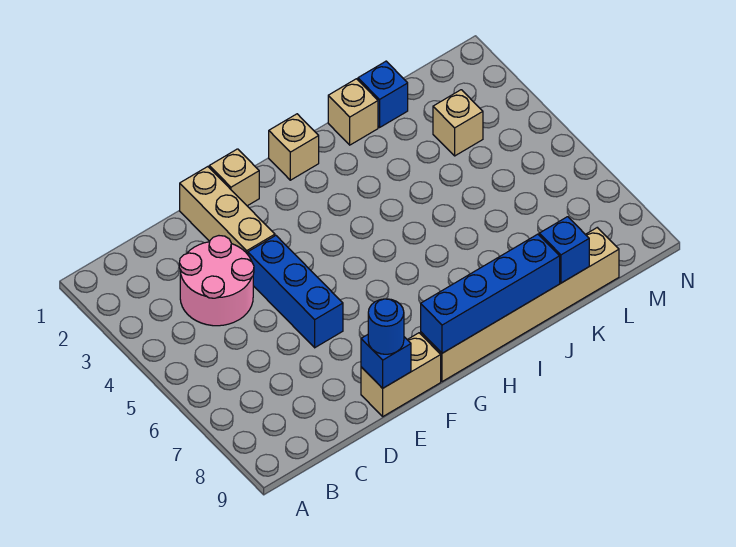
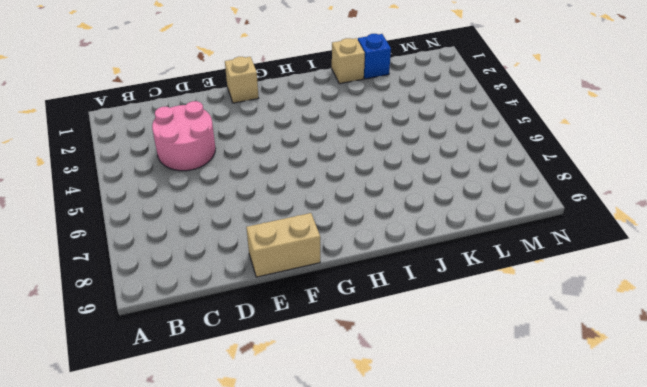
none -> tan 1x3 brick [180,167,275,254]
none -> blue 1x3 brick [248,236,343,348]
none -> tan 1x6 brick [421,228,619,382]

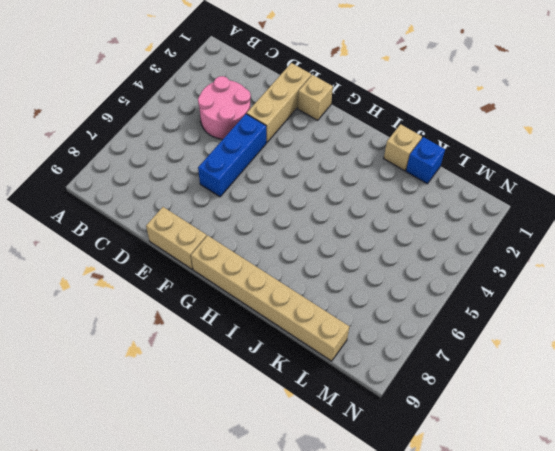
none -> tan 1x1 brick [269,114,319,180]
none -> tan 1x1 brick [433,90,483,156]
none -> blue 1x1 brick [361,335,411,388]

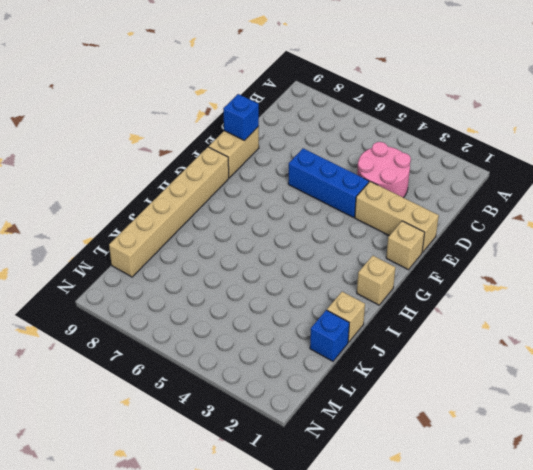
none -> tan 1x1 brick [433,90,483,156]
none -> blue 1x4 brick [421,234,560,353]
none -> blue 1x1 brick [539,217,589,283]

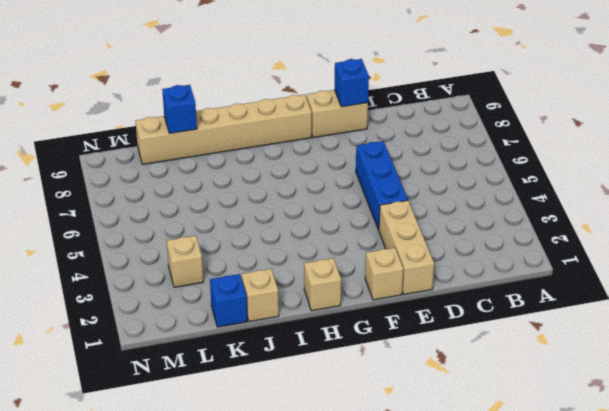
none -> pink 2x2 round brick [179,236,254,326]
none -> blue 1x4 brick [421,234,560,353]
none -> blue 1x1 round brick [368,299,404,354]

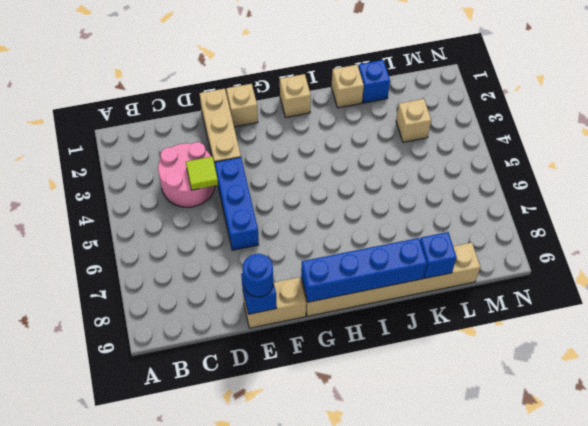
lime 1x1 tile [186,157,218,190] -> none

